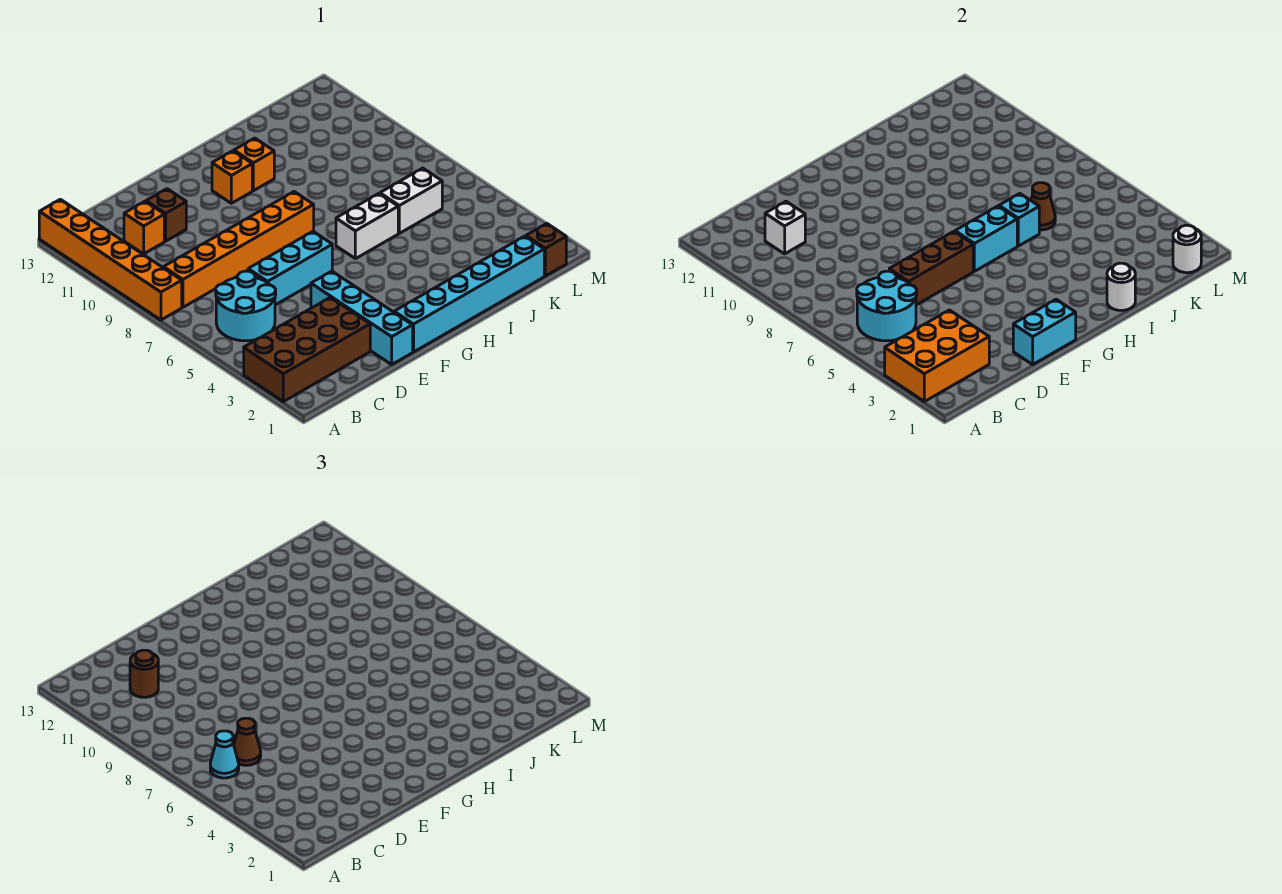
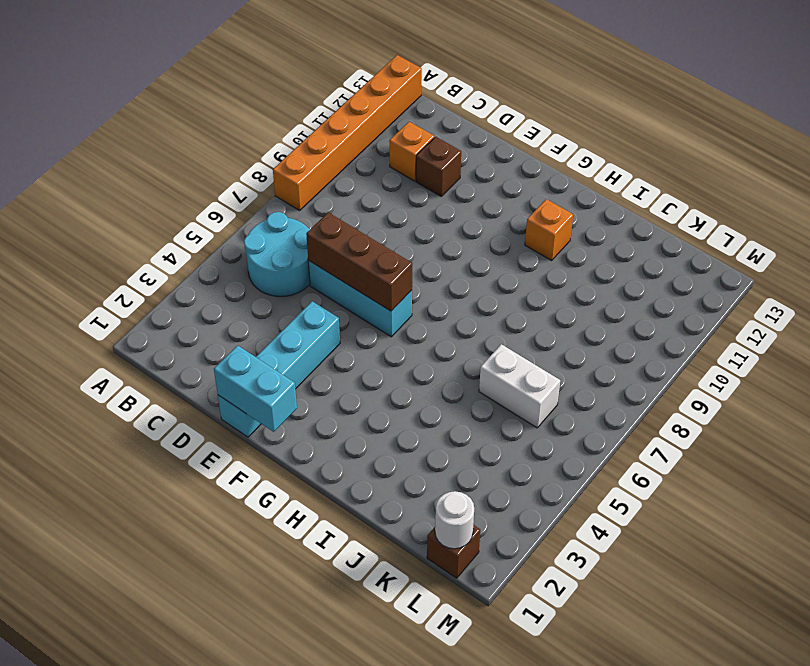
none -> brown 2x4 brick [244,297,370,402]
none -> orange 1x6 brick [163,192,314,307]
none -> cyan 1x6 brick [394,236,544,352]

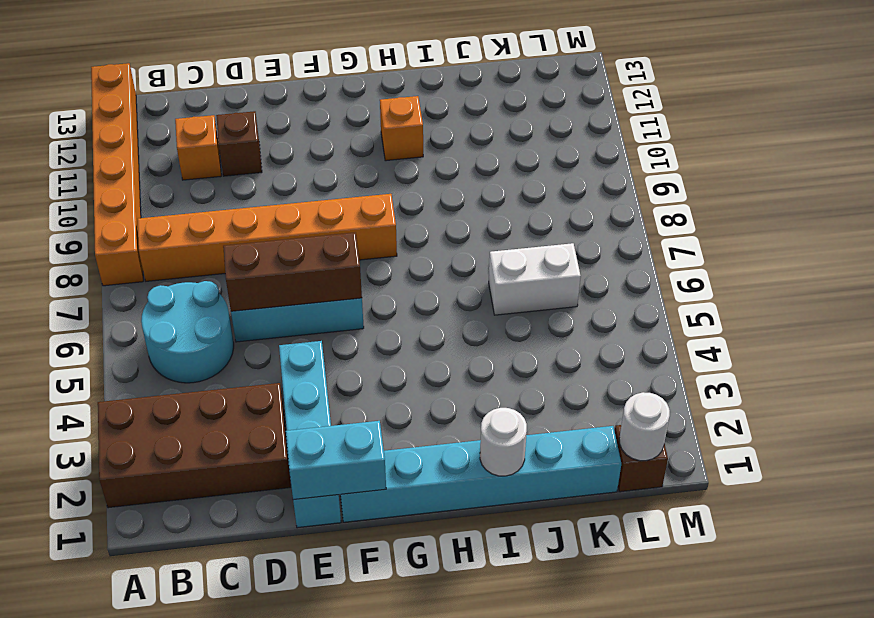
none -> orange 1x1 brick [212,151,252,203]
none -> white 1x2 brick [336,194,398,259]
none -> orange 2x3 brick [885,310,989,402]

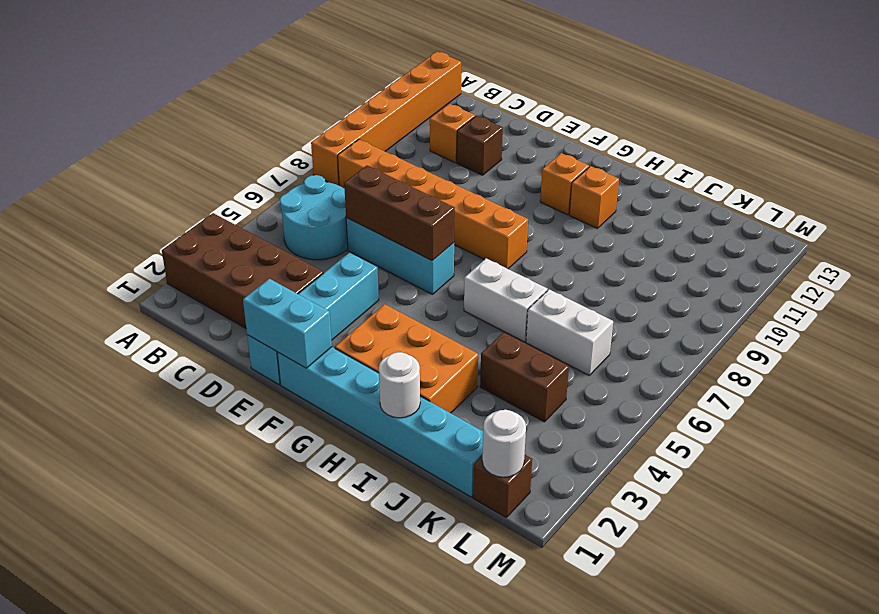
orange 2x3 brick [335,304,478,413] -> orange 2x3 brick moved to [885,310,989,402]
brown 1x2 brick [480,332,569,422] -> none
none -> cyan 2x2 round brick [857,271,917,341]
none -> white 1x1 brick [765,201,805,254]
none -> cyan 1x2 brick [955,206,1017,271]

